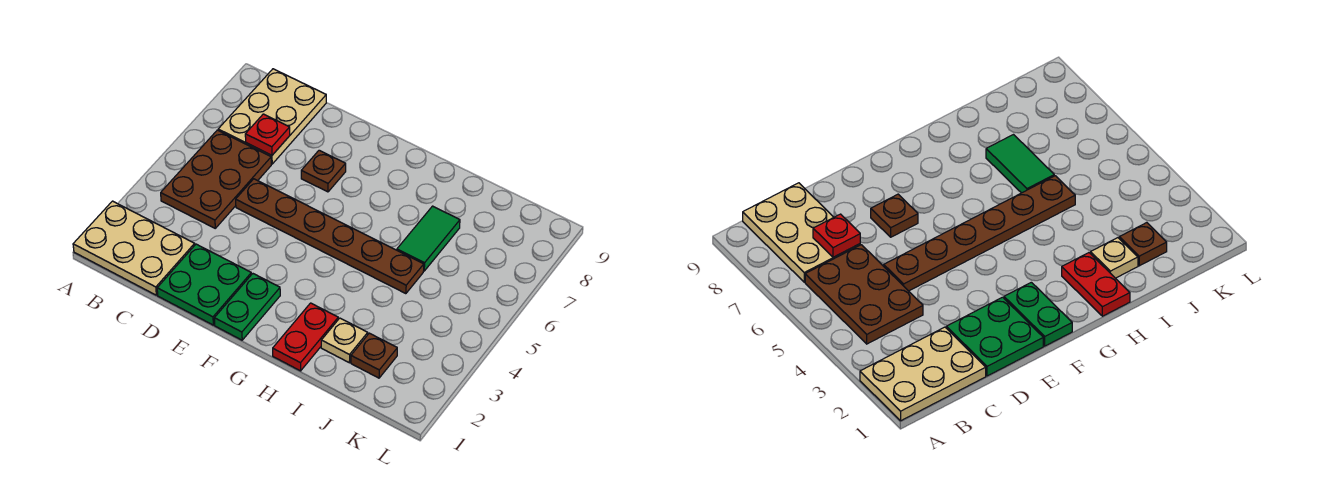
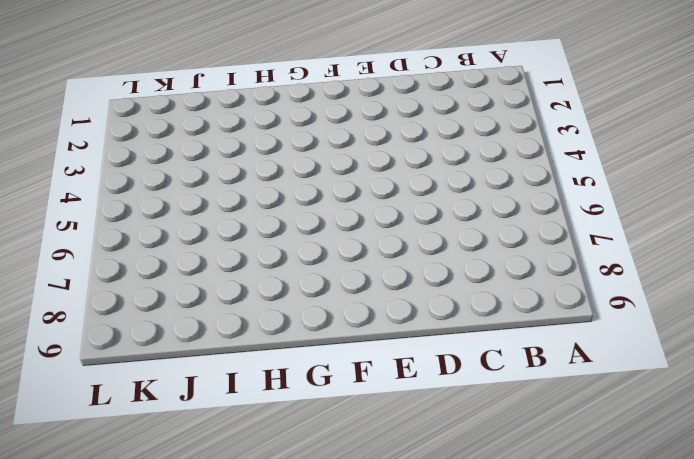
none -> tan 2x3 plate [73,201,195,295]
none -> brown 2x3 plate [161,130,271,228]
none -> tan 2x3 plate [218,69,326,164]

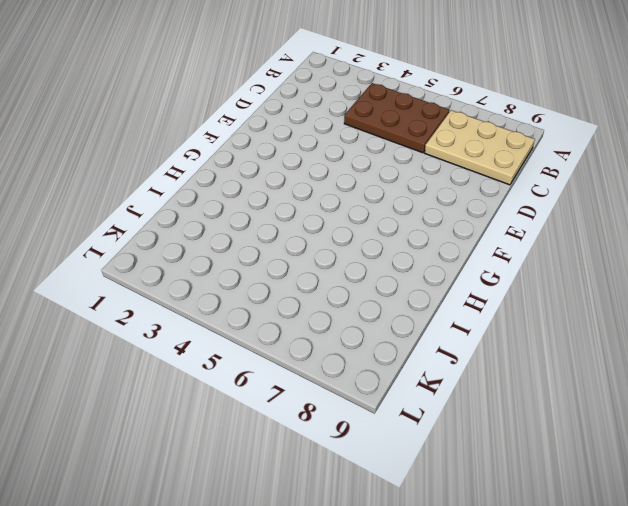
none -> tan 2x3 plate [73,201,195,295]
none -> green 2x2 plate [157,244,251,325]
none -> brown 1x6 plate [236,179,424,294]

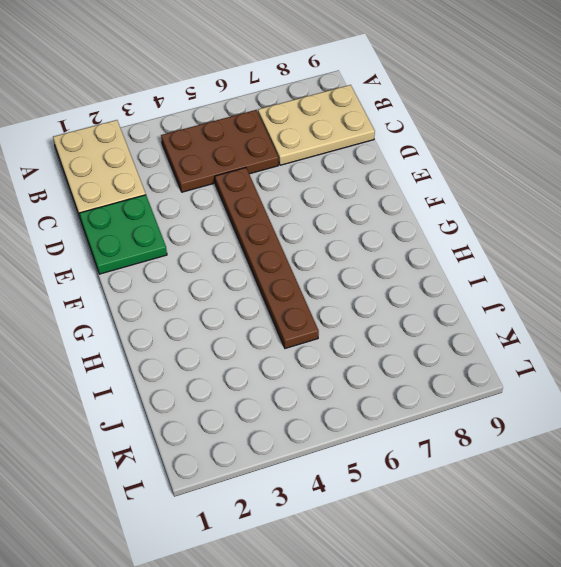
none -> brown 1x1 plate [301,150,346,192]
none -> green 1x2 plate [214,274,280,340]
none -> red 1x2 plate [273,303,338,371]

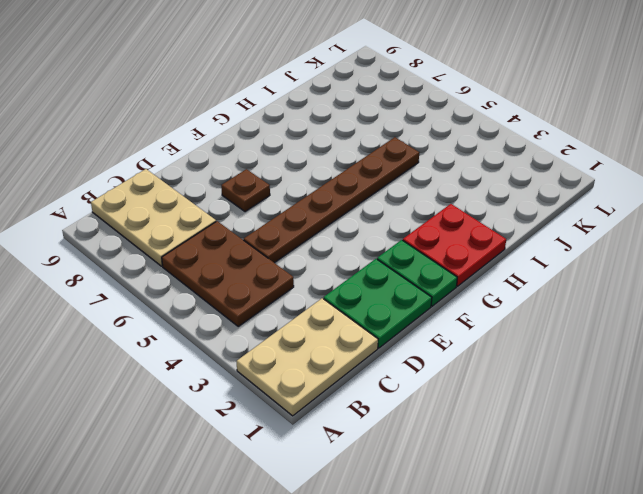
red 2x2 plate [403,204,506,286] -> red 1x2 plate [273,303,338,371]
none -> tan 1x1 plate [321,318,368,363]
none -> green 1x2 tile [397,206,460,271]
none -> brown 1x1 plate [351,333,397,378]

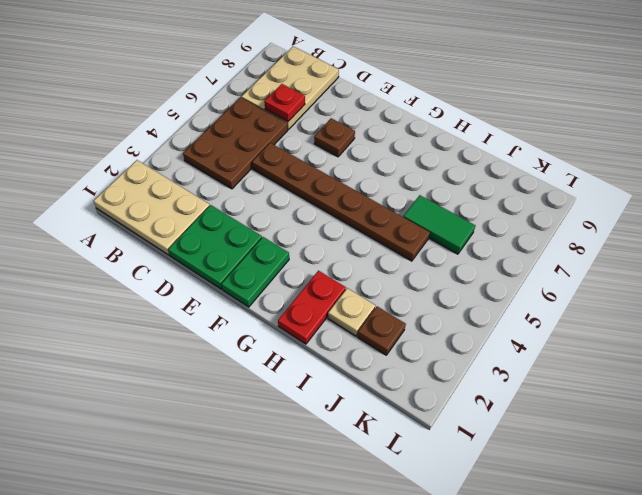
green 1x2 tile [403,195,475,254] -> green 1x2 tile turned to [397,206,460,271]

